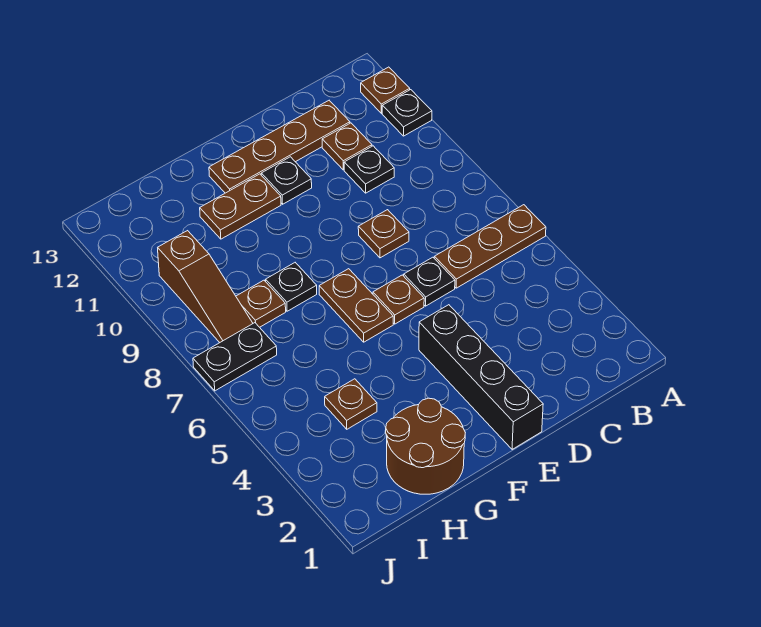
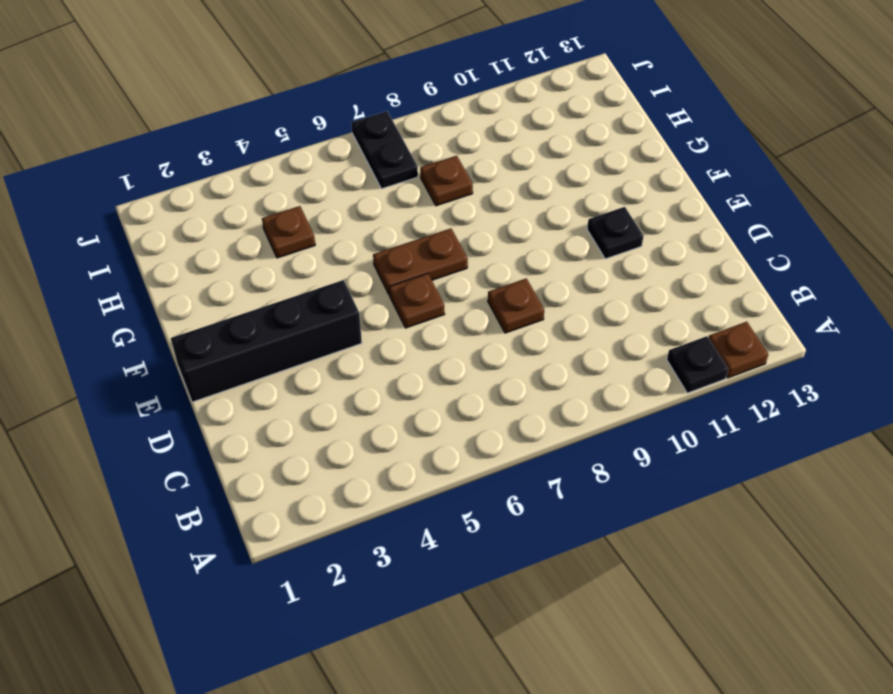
none -> brown 1x3 plate [434,205,546,288]
none -> black 1x1 plate [344,146,394,193]
none -> brown 1x1 plate [322,123,372,170]

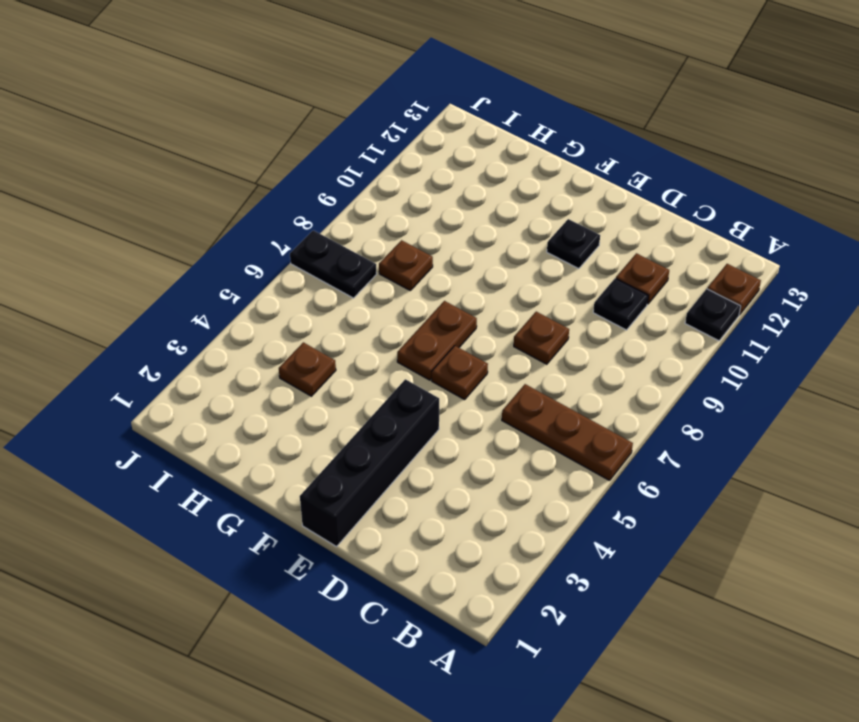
none -> brown 1x4 plate [209,101,350,193]
none -> black 1x1 plate [404,257,455,306]
none -> brown 1x2 plate [200,174,281,239]

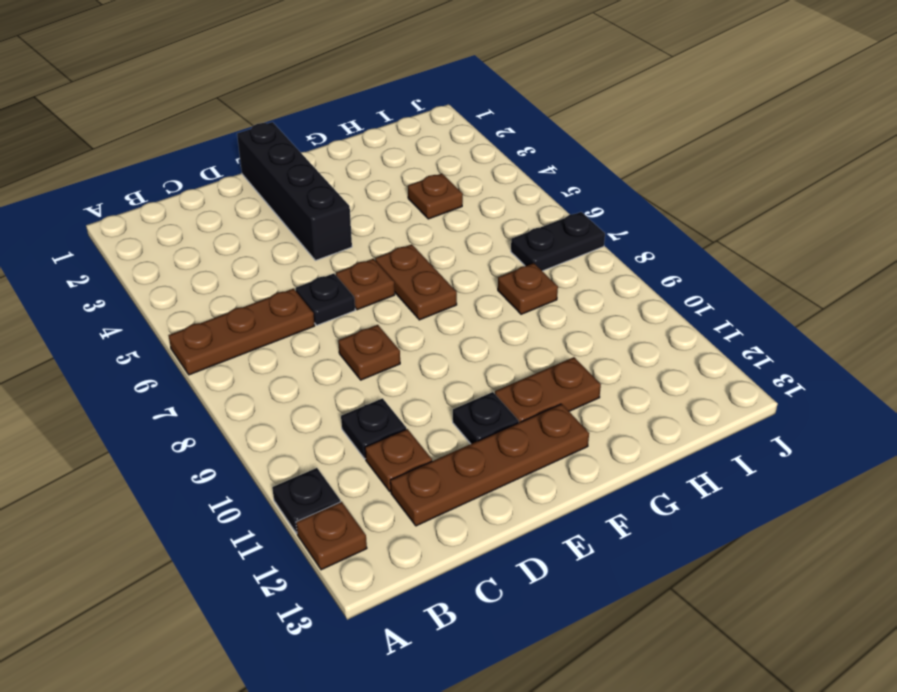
none -> brown 2x2 round brick [386,398,465,494]
none -> black 1x1 plate [266,263,317,311]
none -> brown 1x3 slope [158,231,253,343]

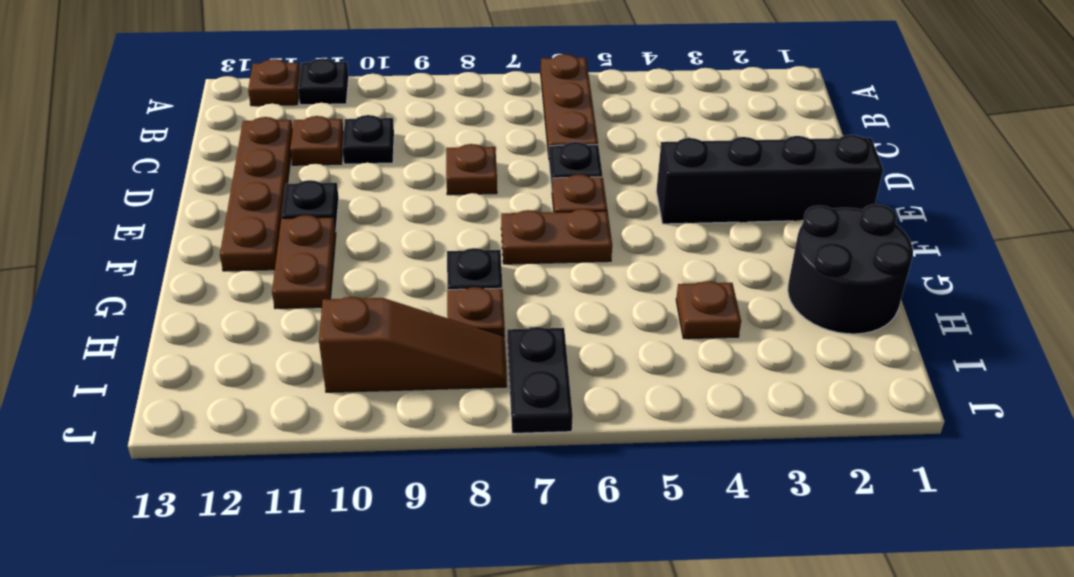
black 2x2 round brick [788,204,913,334] -> brown 2x2 round brick [386,398,465,494]

